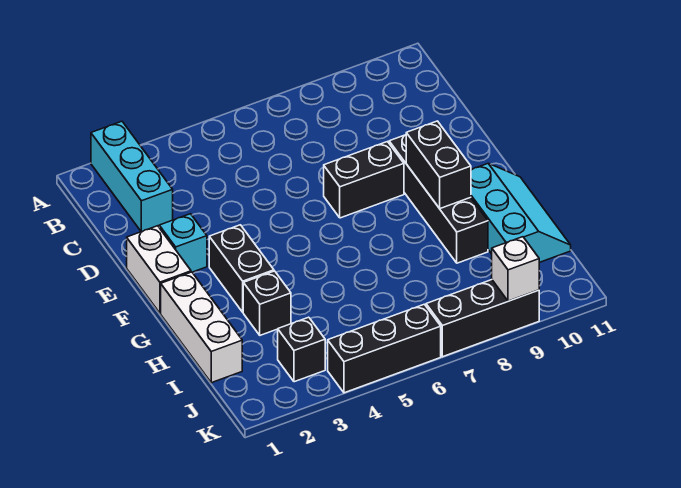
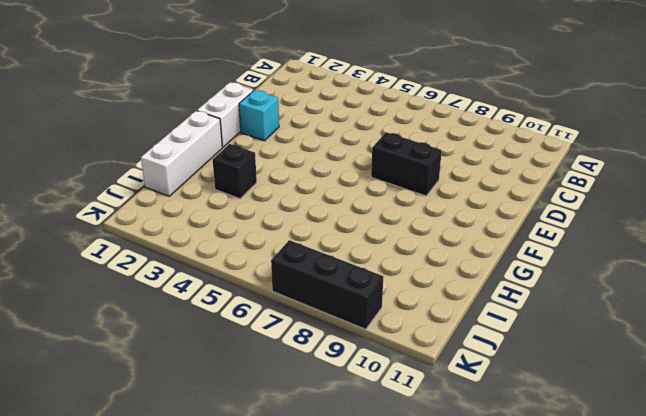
none -> cyan 1x3 brick [91,121,173,232]
none -> black 1x4 brick [389,135,488,263]
none -> black 1x2 brick [209,225,274,312]

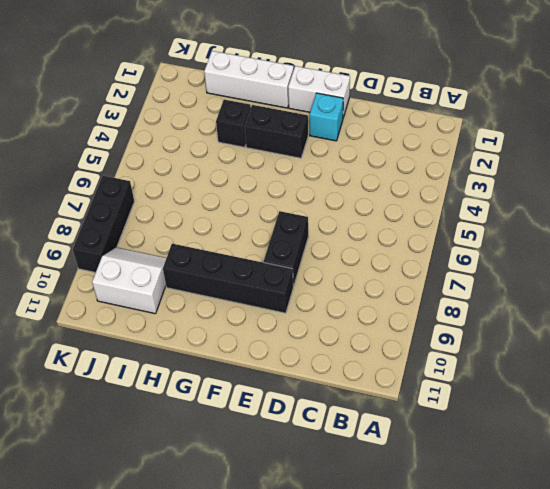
white 2x2 slope [92,247,166,314] -> cyan 2x3 slope [471,164,571,263]
none -> cyan 1x3 brick [91,121,173,232]
none -> black 1x1 brick [278,317,325,382]
none -> black 1x3 brick [328,304,441,393]

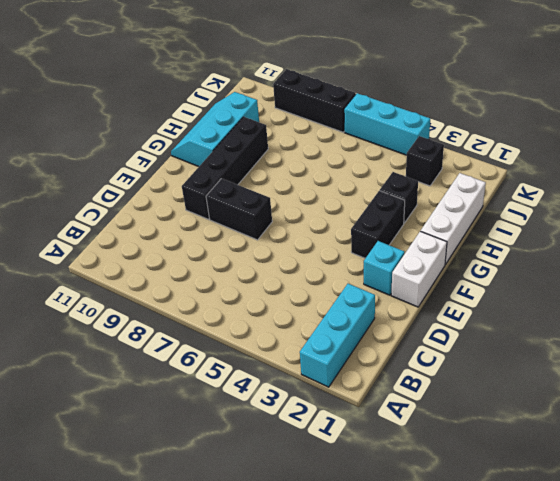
cyan 1x3 brick [344,93,430,155] -> black 1x3 brick [328,304,441,393]
none -> black 1x2 brick [406,121,471,208]
none -> white 1x1 brick [492,237,539,301]

